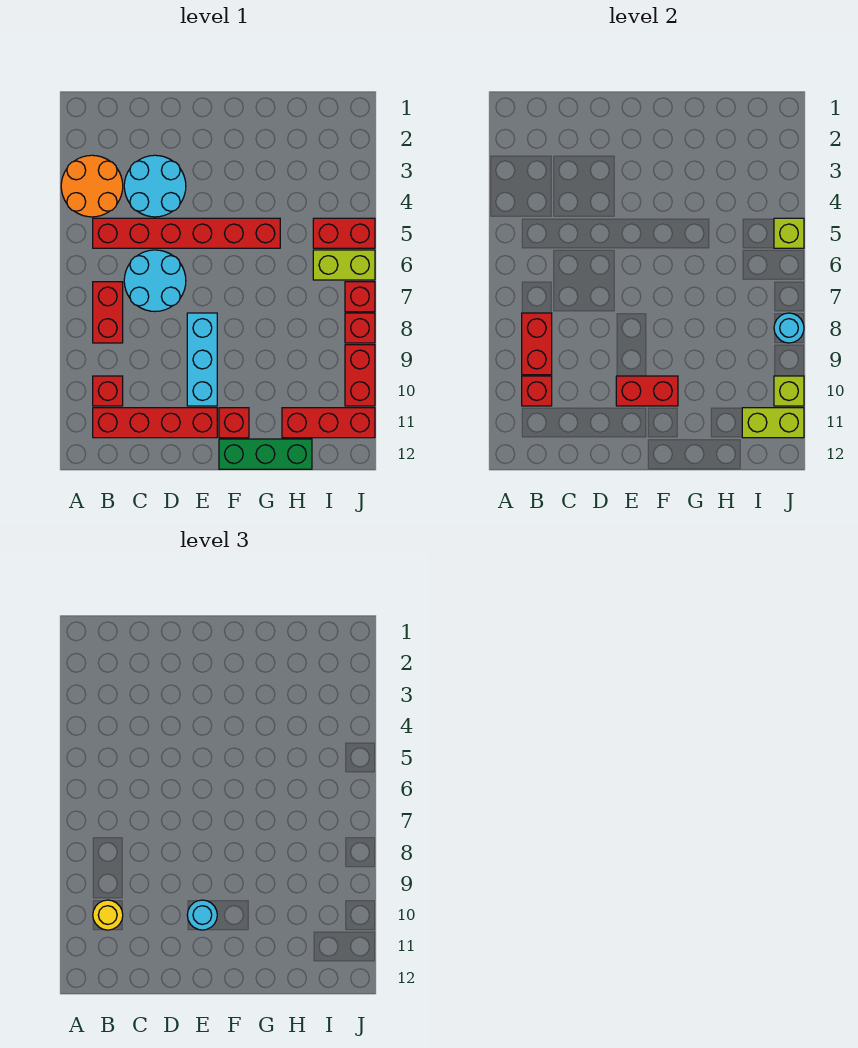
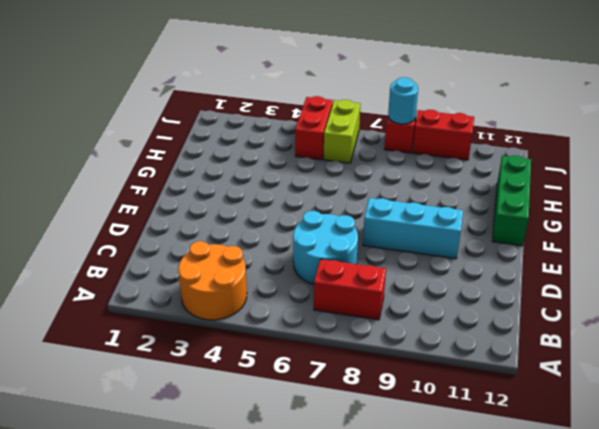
none -> red 1x6 brick [93,218,280,248]
none -> red 1x1 brick [93,376,123,406]
none -> red 1x4 brick [93,408,217,438]

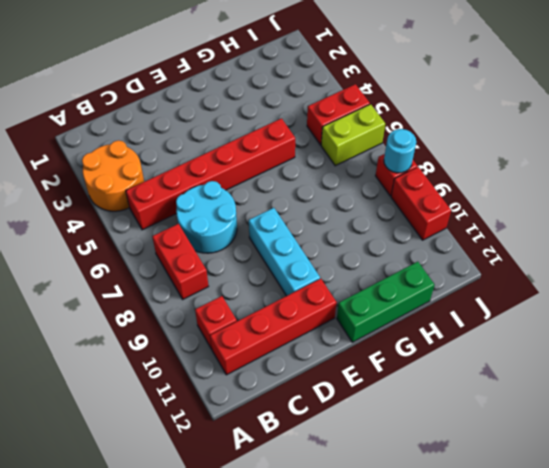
none -> cyan 2x2 round brick [124,155,186,217]
none -> red 1x1 brick [219,408,249,438]
none -> red 1x3 brick [282,408,375,438]

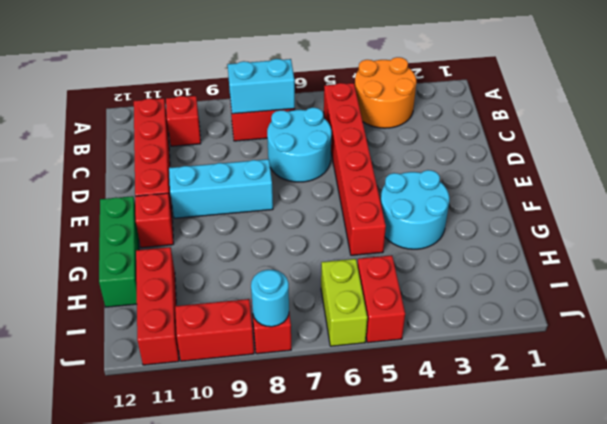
cyan 1x2 brick [228,59,295,114] -> red 1x2 brick [522,313,552,375]
cyan 2x2 round brick [381,170,449,249] -> cyan 2x2 round brick moved to [124,155,186,217]
none -> red 1x1 brick [345,282,375,312]
none -> red 1x1 brick [522,376,552,406]
none -> red 1x2 brick [616,376,678,406]

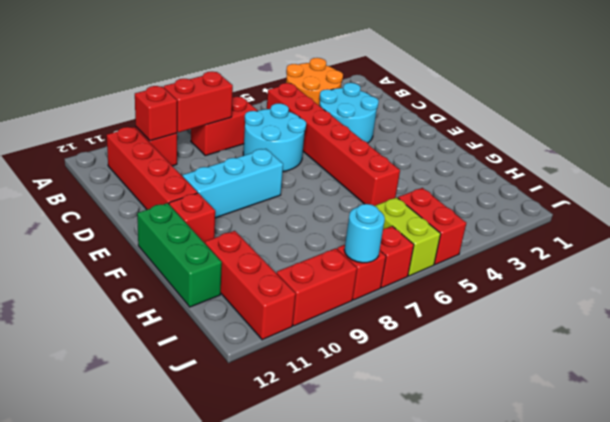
none -> red 1x2 brick [616,376,678,406]
none -> lime 1x2 brick [742,408,804,438]
none -> lime 1x1 brick [774,218,804,248]

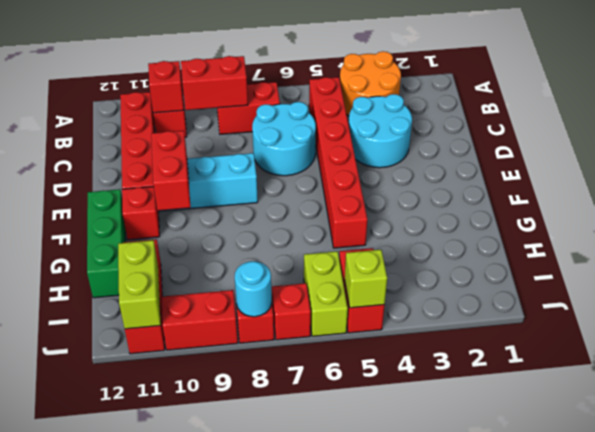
none -> lime 1x1 brick [774,376,804,406]
none -> yellow 1x1 round brick [93,900,123,930]
none -> cyan 1x1 round brick [187,900,217,930]

